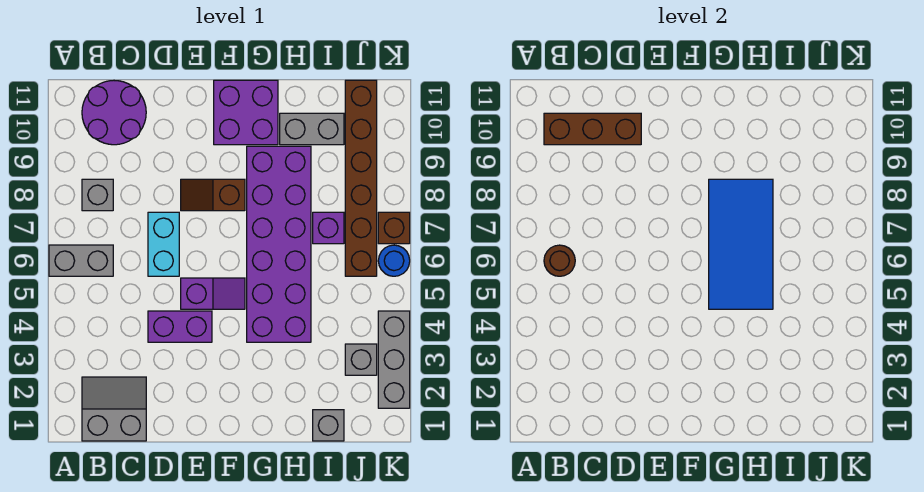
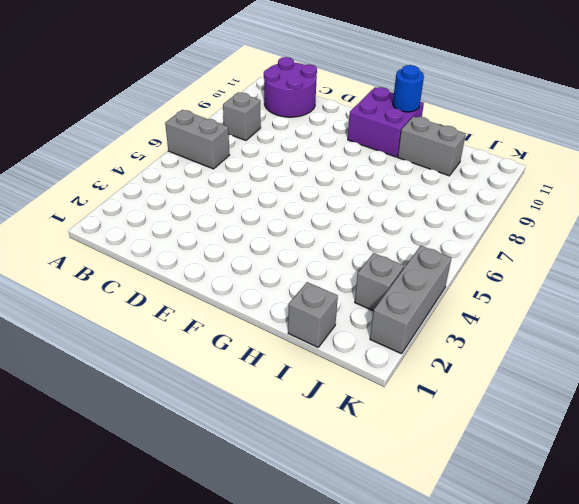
blue 1x1 round brick [393,65,424,112] -> blue 1x1 round brick moved to [378,245,410,276]
none -> grey 2x2 slope [82,377,146,441]
none -> purple 1x2 brick [148,311,212,342]
none -> cyan 1x2 brick [148,212,179,276]

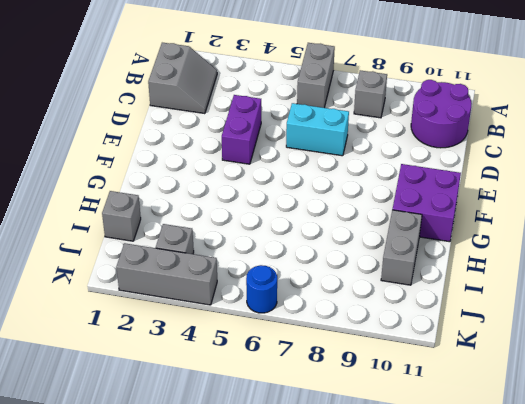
none -> purple 1x2 slope [181,278,245,309]
none -> brown 1x2 slope [181,179,245,211]
none -> purple 2x6 brick [247,146,311,342]

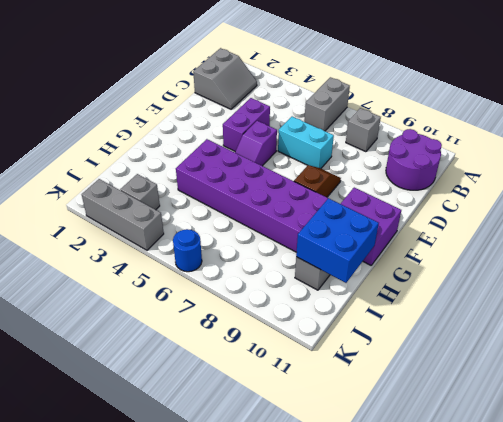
blue 2x2 brick [296,198,379,283] -> none
none -> grey 1x1 brick [313,410,344,441]
none -> purple 1x1 brick [313,212,344,244]
none -> brown 1x6 brick [345,80,377,276]

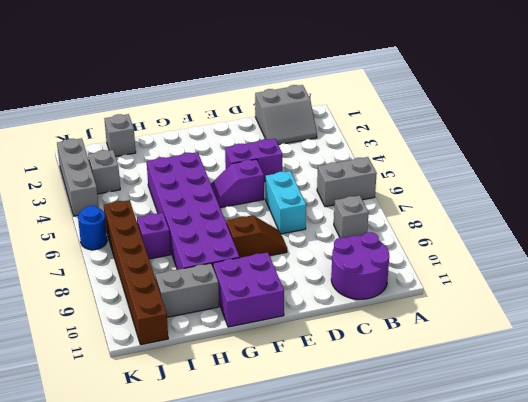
none -> brown 1x1 brick [378,212,410,244]
none -> brown 1x1 round brick [544,245,575,276]
none -> brown 1x3 brick [544,113,641,145]

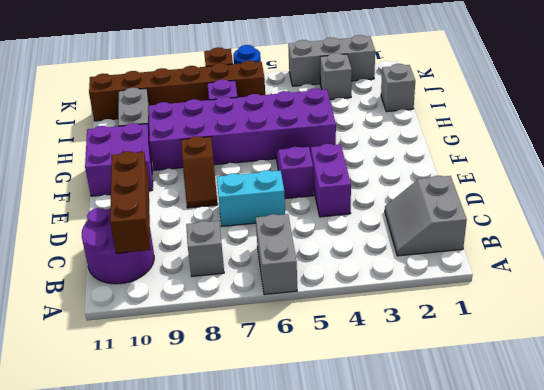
none -> brown 1x1 round brick [544,245,575,276]
none -> blue 2x4 tile [709,179,773,309]

